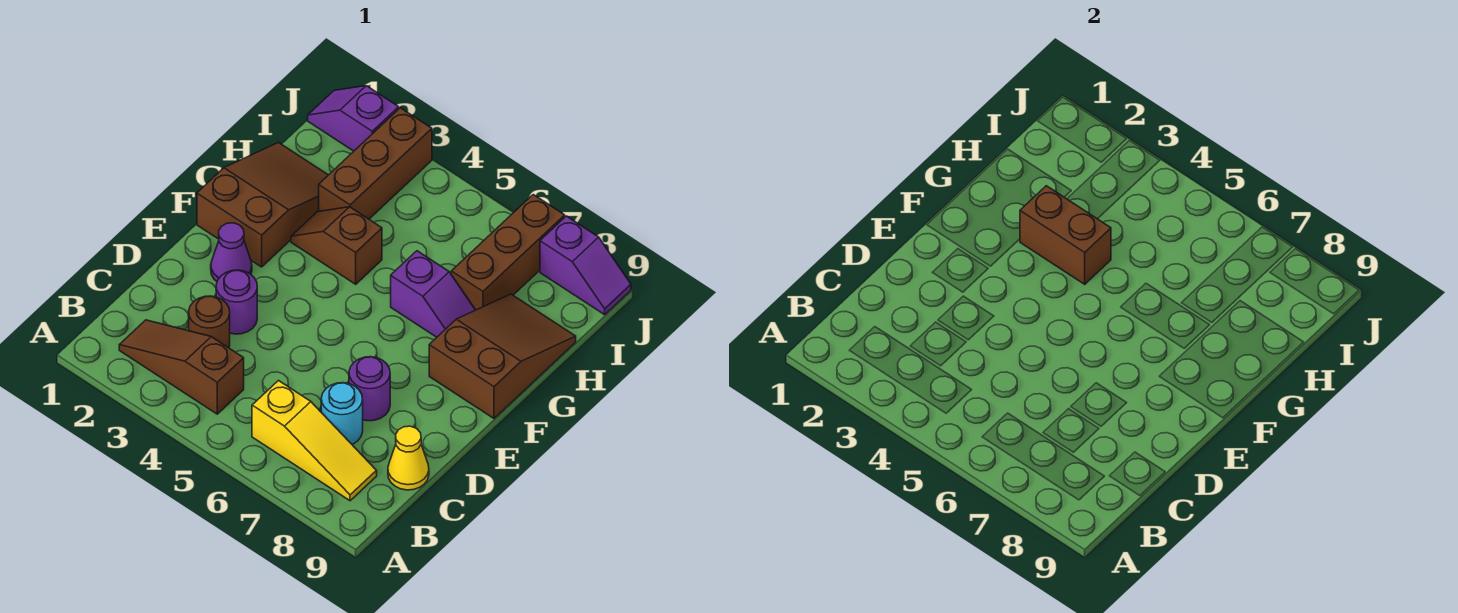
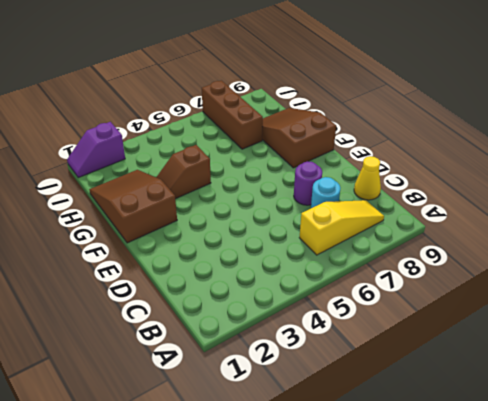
none -> brown 1x3 slope [119,320,244,414]
none -> brown 1x1 round brick [189,296,230,348]
none -> purple 1x1 round brick [216,270,257,334]

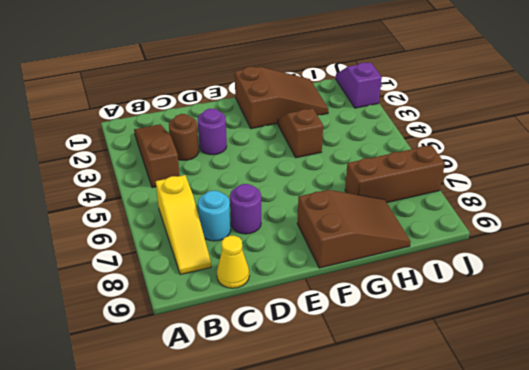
none -> purple 1x1 cone [211,223,252,281]
none -> purple 1x2 slope [391,251,475,337]
none -> brown 1x3 brick [319,108,432,219]

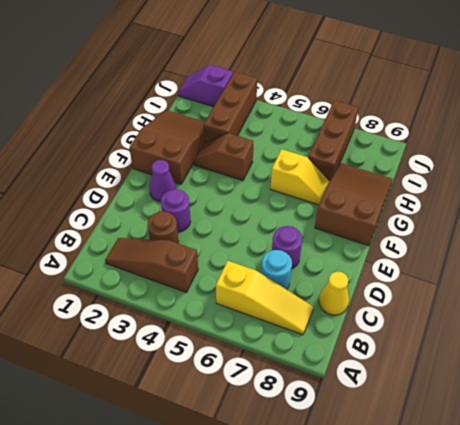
yellow 1x2 slope [270,149,330,205] -> purple 1x2 slope [391,251,475,337]
none -> purple 1x2 slope [540,216,631,315]
none -> brown 1x2 brick [1020,186,1111,284]

